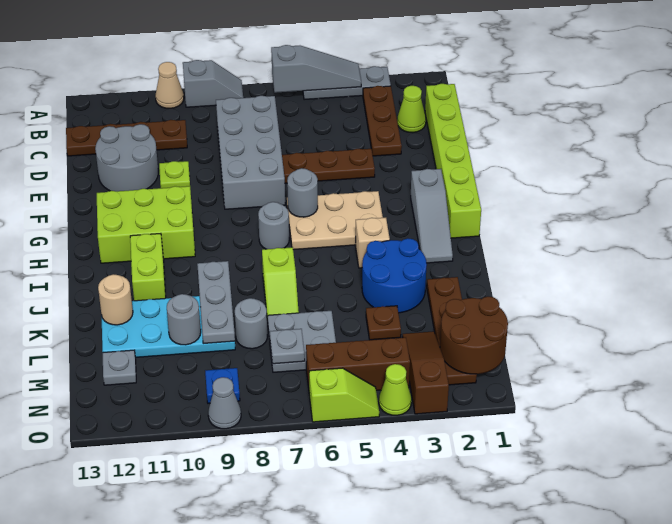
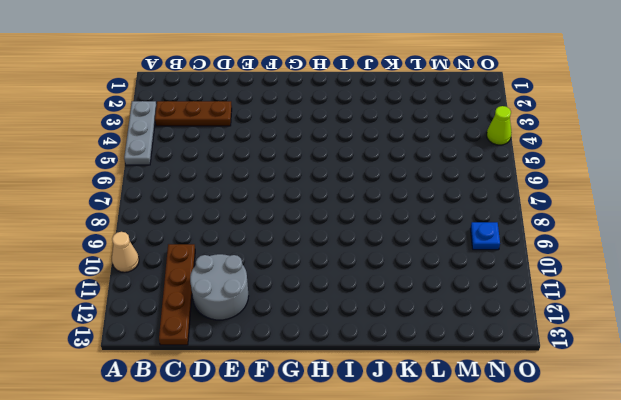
none -> grey 1x2 slope [183,60,243,107]
none -> lime 1x6 brick [425,84,481,238]
none -> lime 1x1 cone [397,86,426,132]
none -> grey 2x4 brick [216,96,285,209]

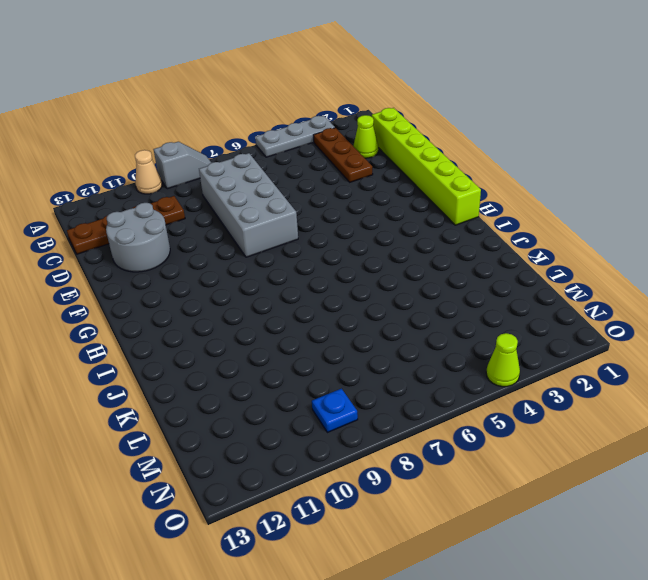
none -> brown 1x3 plate [282,149,375,183]
none -> lime 1x1 plate [159,161,190,188]
none -> grey 1x3 slope [411,169,453,263]
none -> tan 2x3 plate [287,191,383,250]

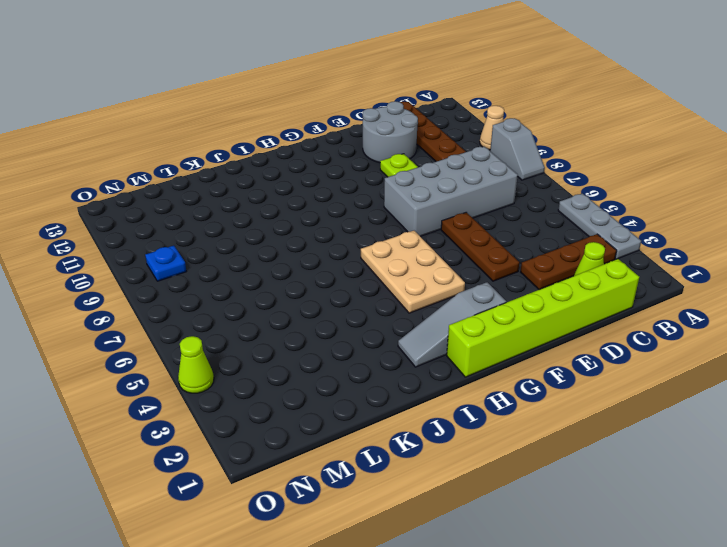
none -> lime 2x3 brick [97,186,195,263]
none -> grey 1x1 round brick [258,202,289,249]
none -> tan 1x1 brick [355,218,390,268]
none -> lime 1x2 brick [130,234,166,301]

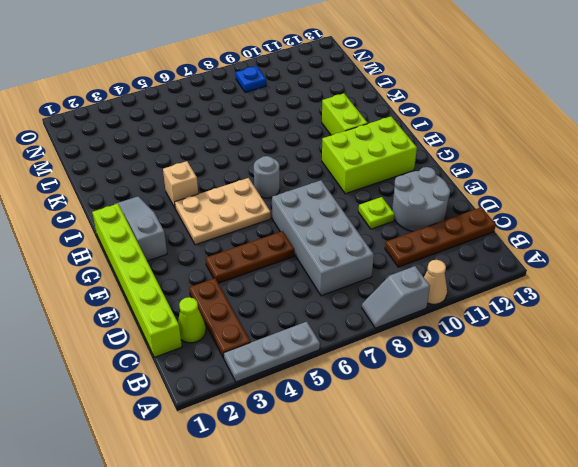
none -> blue 2x2 round brick [362,238,427,313]
none -> lime 1x2 slope [262,247,299,320]
none -> brown 1x4 plate [427,277,477,385]
none -> cyan 2x4 plate [101,296,235,357]

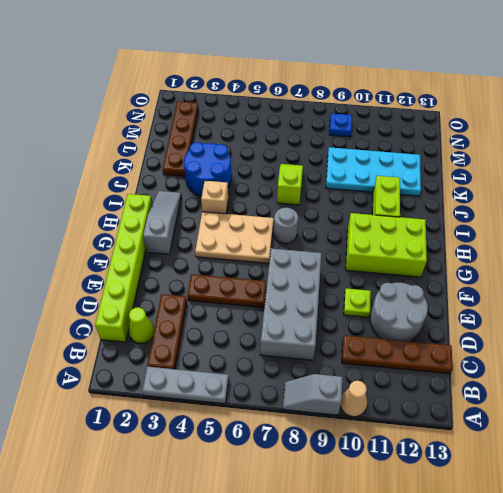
none -> brown 1x1 plate [366,306,401,340]
none -> grey 2x2 plate [268,311,336,372]
none -> grey 1x1 round brick [235,298,267,349]
none -> brown 1x3 slope [403,331,449,414]

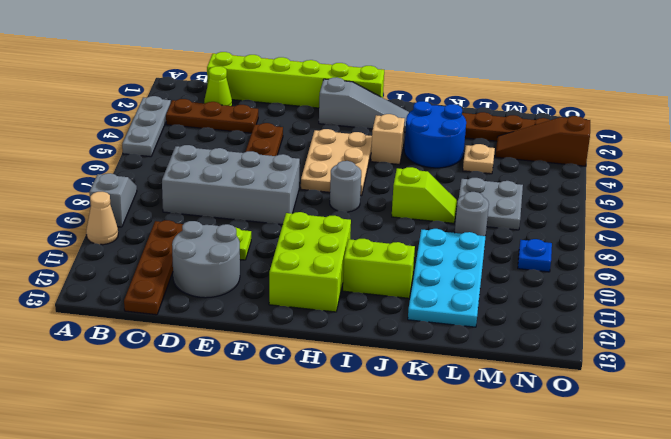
tan 1x1 plate [463,144,495,174] -> brown 1x1 plate [366,306,401,340]
none -> grey 1x1 plate [103,350,136,385]
none -> brown 1x3 brick [306,337,410,395]
none -> lime 1x1 cone [379,364,411,415]
none -> lime 1x2 slope [309,368,379,422]

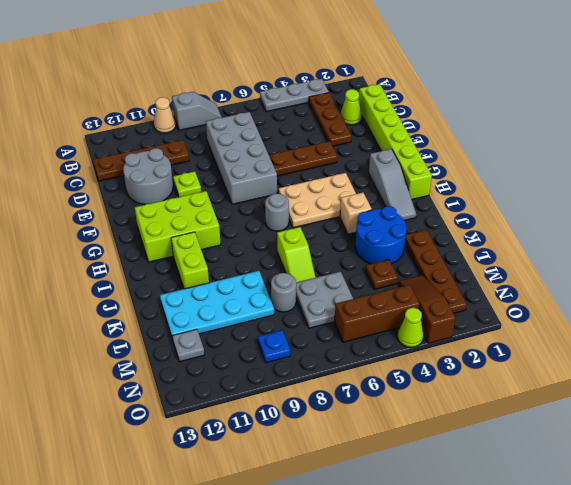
none -> lime 1x2 slope [309,368,379,422]
none -> grey 1x1 cone [208,377,241,429]
none -> grey 1x3 slope [271,45,361,93]
none -> grey 1x1 round brick [287,168,318,217]

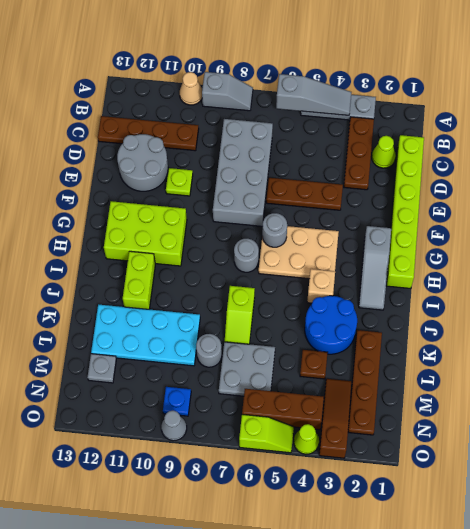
none -> grey 1x3 plate [197,261,235,344]
none -> tan 1x1 round brick [98,274,133,325]
none -> grey 1x1 round brick [167,294,201,345]
none -> brown 2x2 round brick [440,297,508,374]

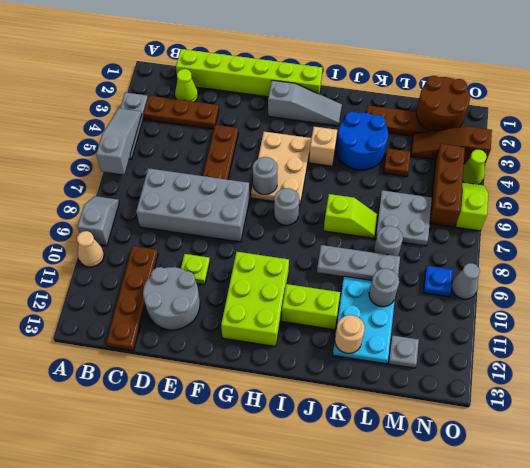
none -> grey 1x1 plate [270,329,305,364]

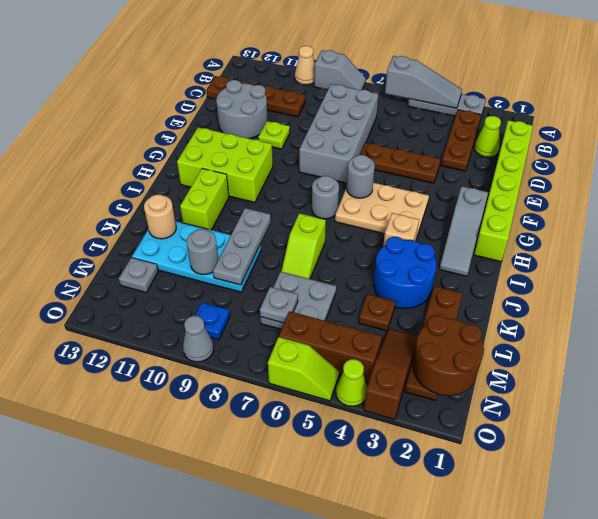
none -> grey 1x1 round brick [235,298,267,349]

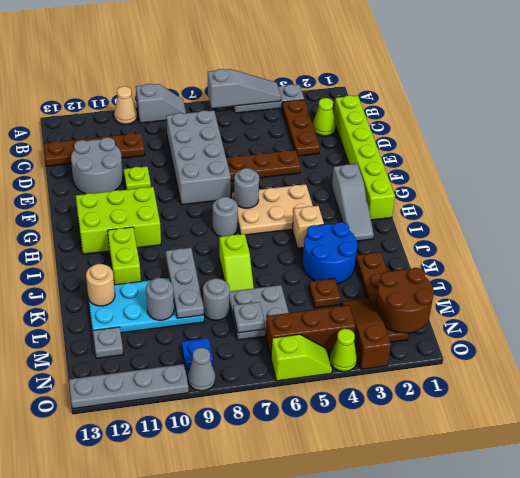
grey 1x4 plate [69,364,189,409] -> none

